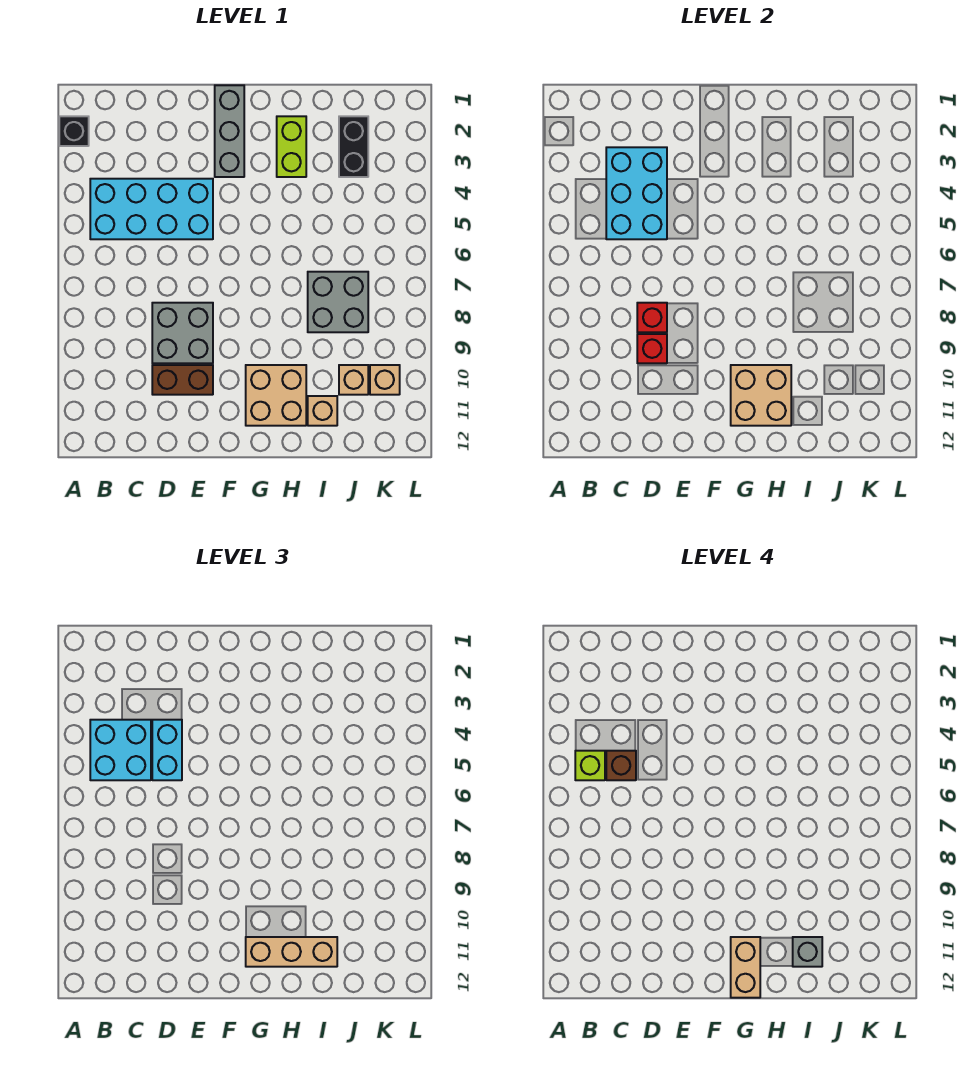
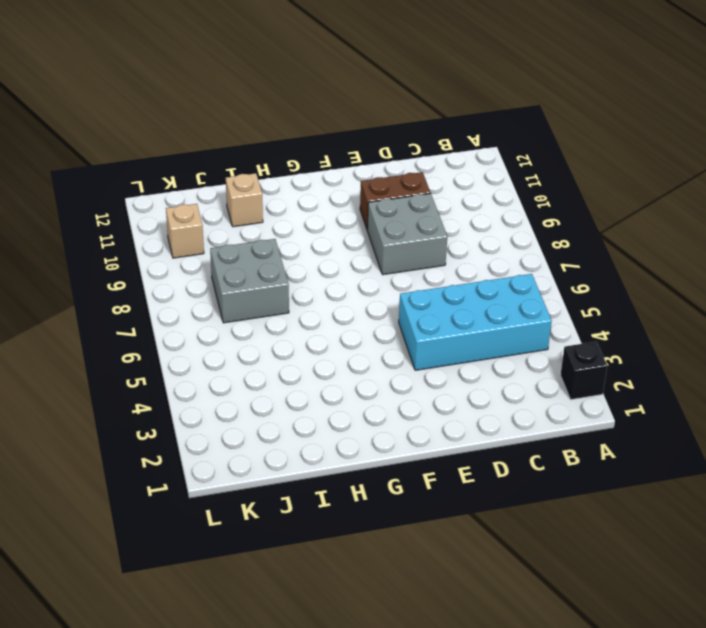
none -> grey 1x3 brick [215,85,244,177]
none -> tan 2x2 brick [246,365,306,426]
none -> lime 1x2 brick [277,116,306,177]

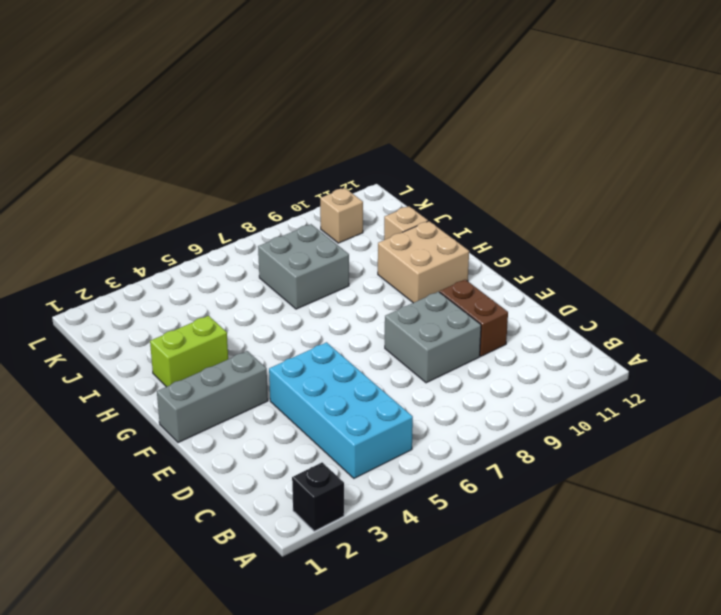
none -> black 1x2 brick [339,116,368,177]
none -> tan 1x1 brick [339,365,368,395]
none -> cyan 2x3 brick [606,147,667,239]

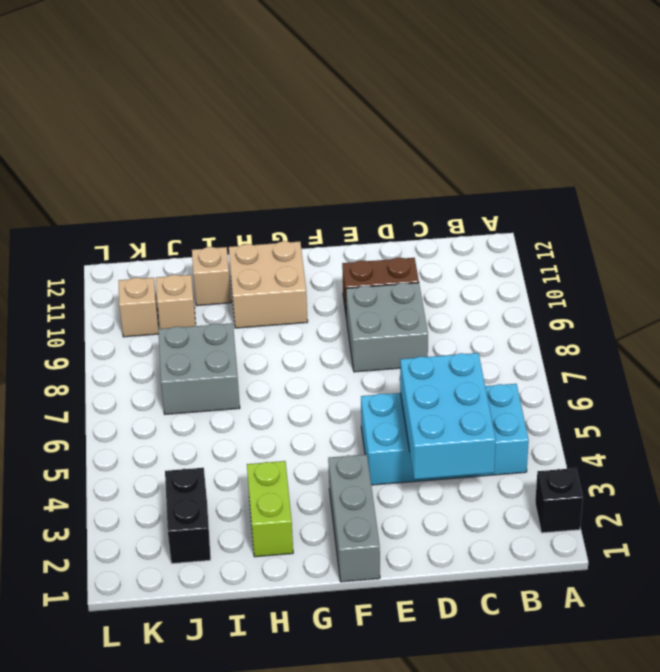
none -> red 1x1 brick [637,303,667,332]
none -> red 1x1 brick [637,334,667,363]
none -> tan 2x2 brick [731,365,791,426]

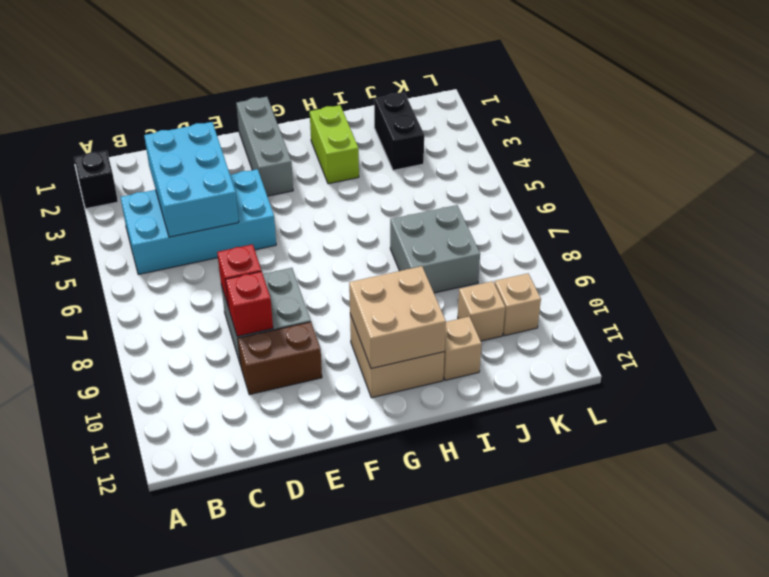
none -> cyan 2x2 brick [90,720,151,780]
none -> cyan 1x2 brick [152,720,182,780]
none -> tan 1x3 brick [246,937,337,967]

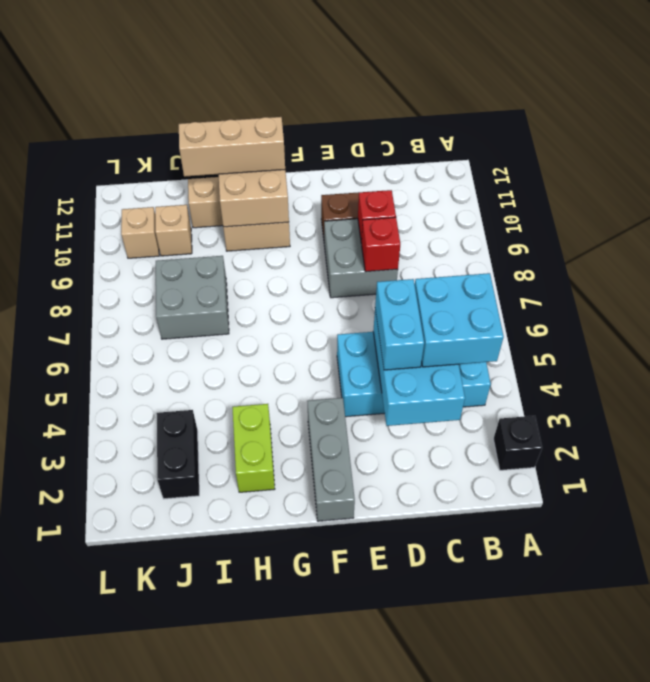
none -> lime 1x1 brick [575,751,605,780]
none -> brown 1x1 brick [606,751,636,780]
none -> tan 1x2 brick [731,937,760,998]

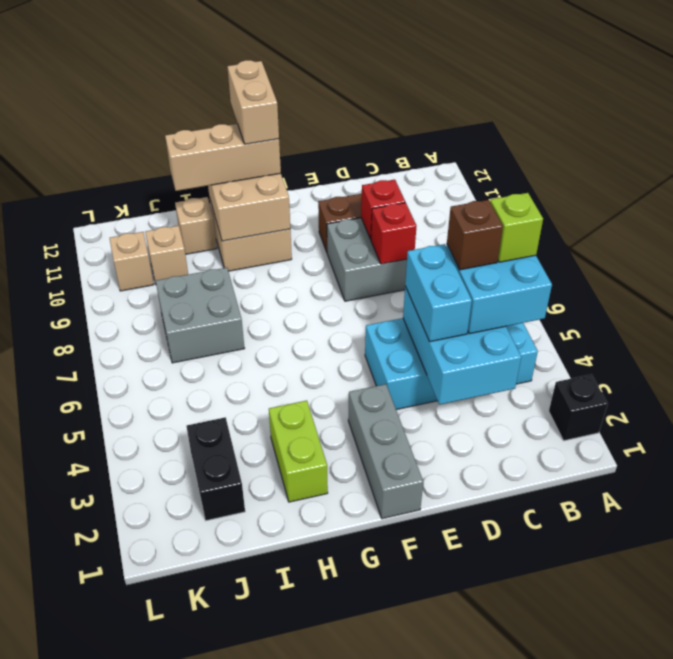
none -> grey 1x1 brick [793,937,822,967]

